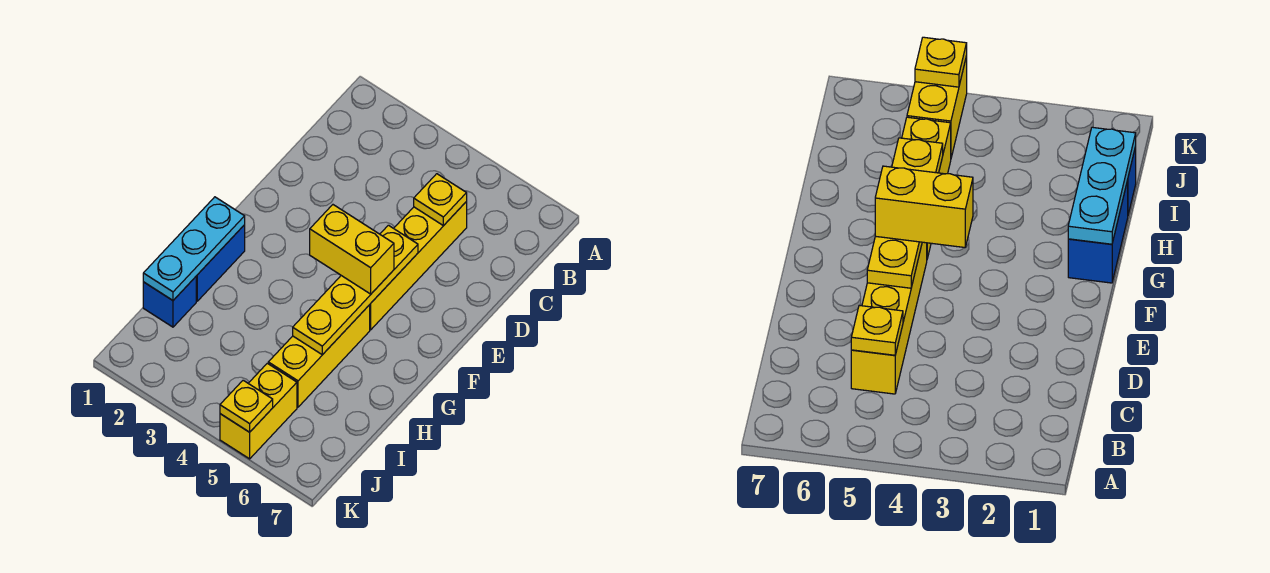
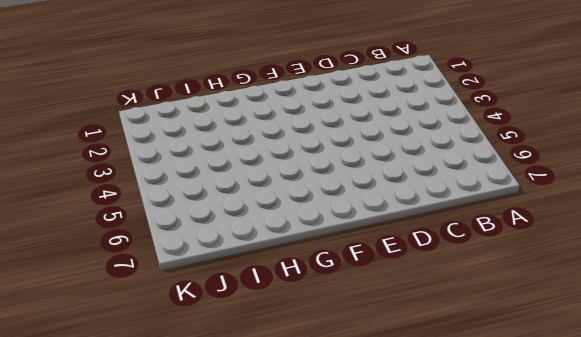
none -> yellow 1x4 brick [370,202,467,330]
none -> blue 1x2 brick [196,225,245,301]

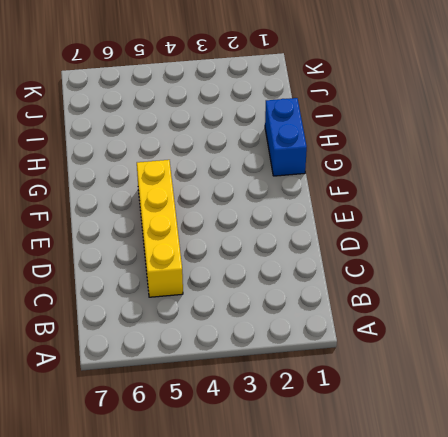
none -> yellow 1x3 brick [268,305,370,407]
none -> blue 1x1 brick [143,277,196,327]

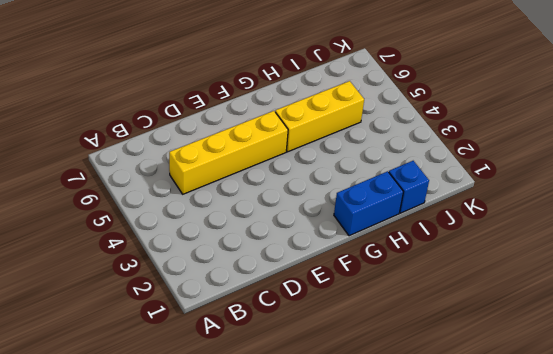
none -> yellow 1x2 brick [220,363,297,459]
none -> yellow 1x1 plate [414,174,467,226]

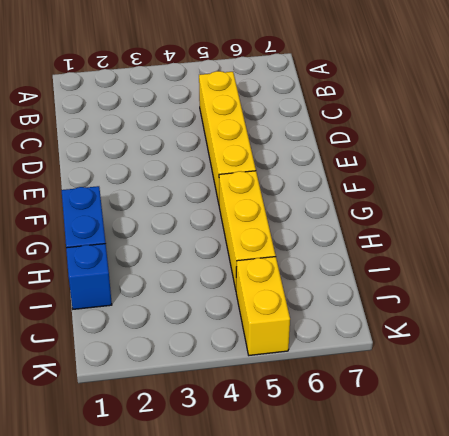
none -> yellow 1x1 plate [414,174,467,226]
none -> yellow 1x4 plate [293,225,418,355]

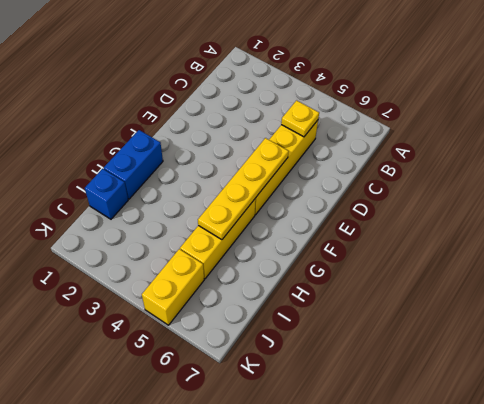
none -> cyan 1x3 plate [143,197,245,300]
none -> yellow 1x1 plate [220,380,273,432]

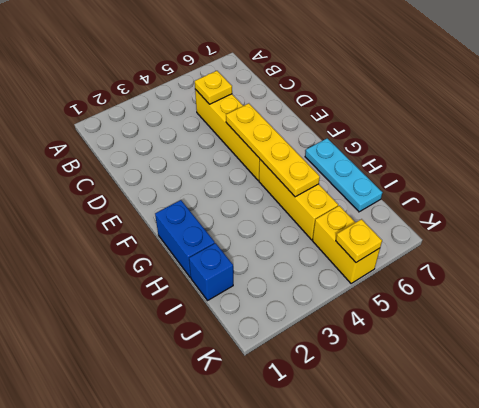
cyan 1x3 plate [305,138,382,212] -> cyan 1x3 plate moved to [143,197,245,300]
none -> yellow 1x2 brick [310,205,394,294]

